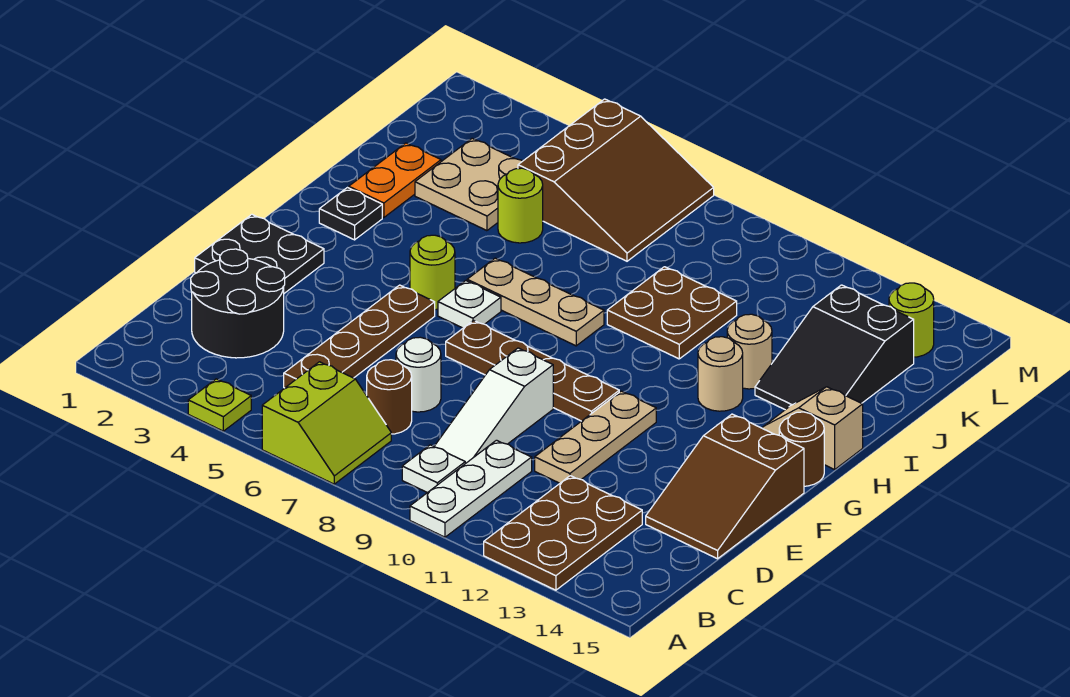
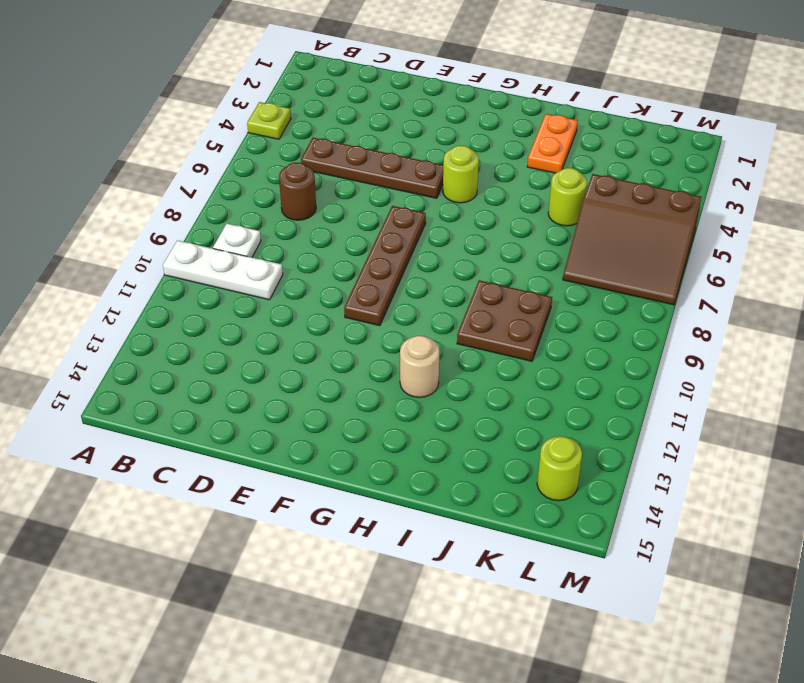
orange 1x2 plate [527,114,578,173] -> orange 1x2 plate turned to [349,143,441,218]
none -> lime 2x2 slope [262,362,391,484]
none -> brown 2x3 plate [484,476,642,590]
none -> black 2x2 round brick [191,249,285,358]

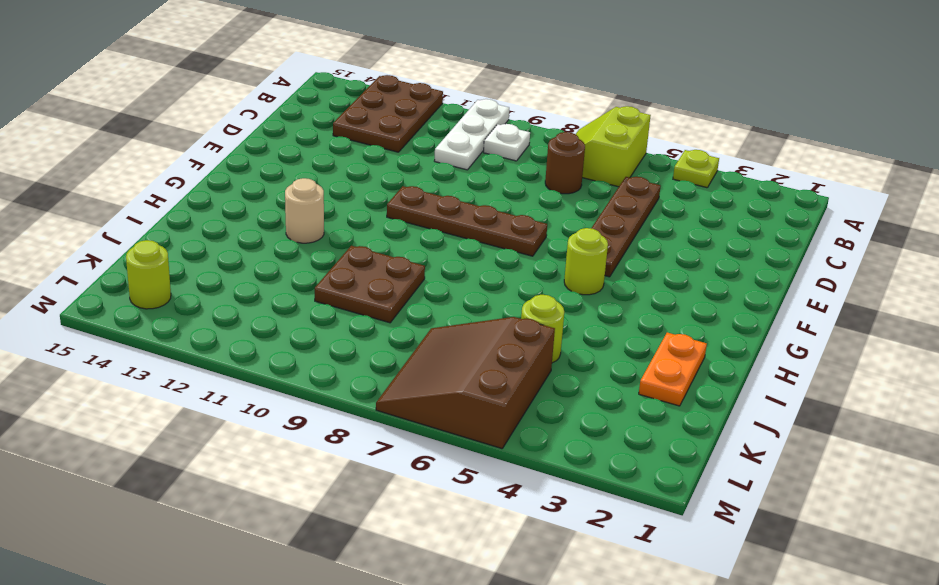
none -> black 2x2 round brick [191,249,285,358]
none -> white 1x3 slope [434,348,553,464]
none -> white 1x1 round brick [396,337,441,412]

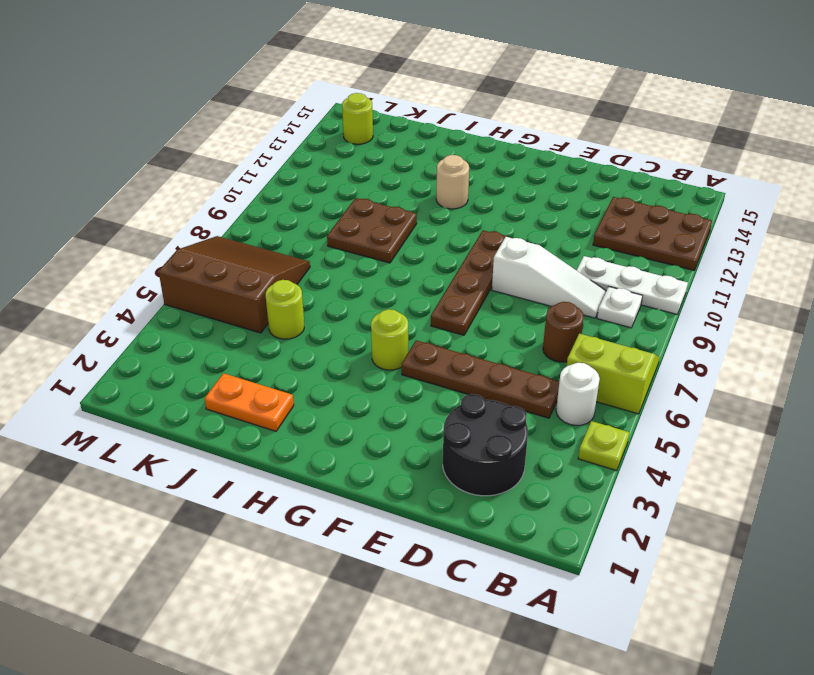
white 1x1 round brick [556,363,600,425] -> white 1x1 round brick moved to [396,337,441,412]
none -> tan 1x3 plate [535,391,656,483]
none -> brown 2x3 slope [646,414,804,559]
none -> black 2x2 plate [195,215,324,293]

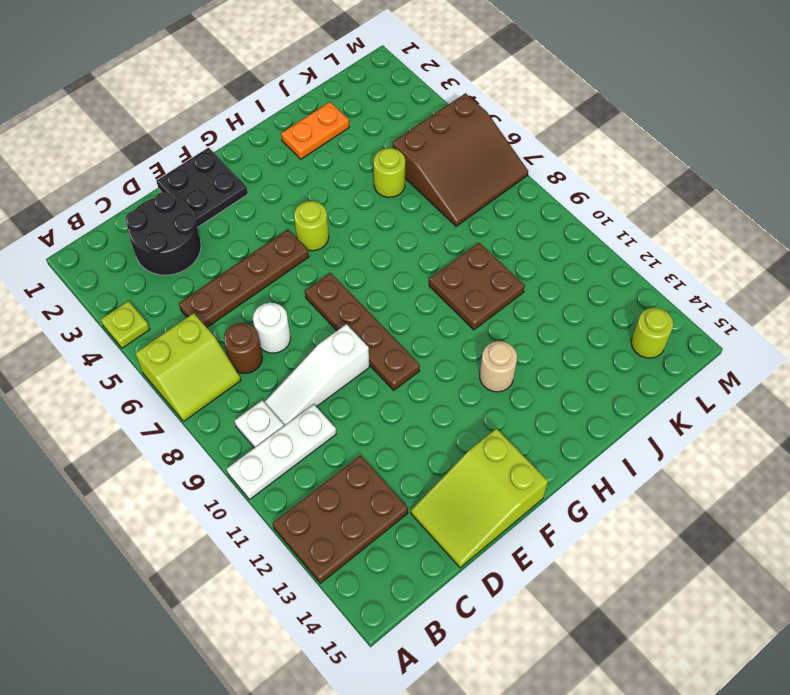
lime 2x3 slope [411,429,548,568] -> brown 2x3 slope [646,414,804,559]
none -> tan 1x3 plate [535,391,656,483]
none -> white 1x1 plate [438,281,501,328]
none -> brown 1x1 round brick [779,412,824,486]

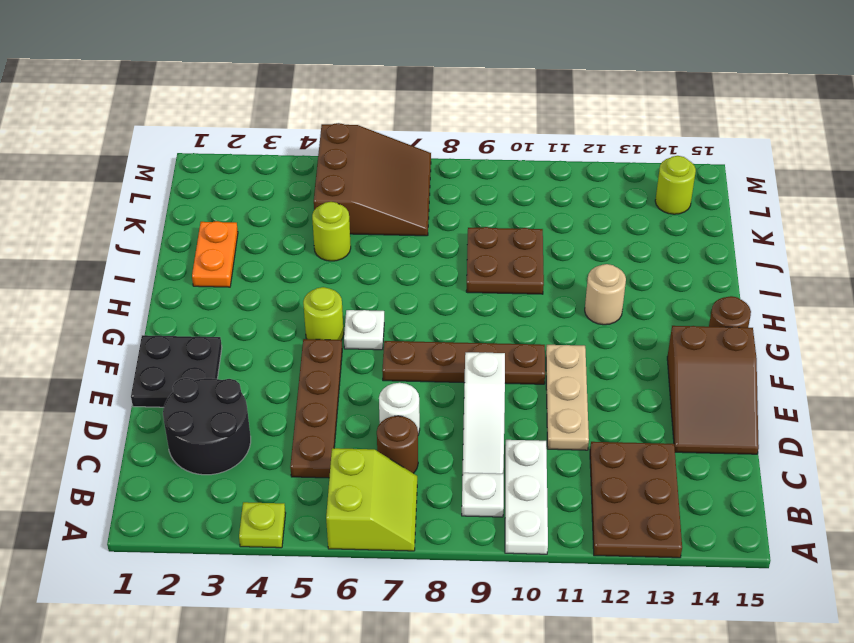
none -> black 1x1 plate [319,188,382,240]
none -> tan 1x3 plate [467,258,604,346]
none -> tan 1x2 slope [763,387,863,469]

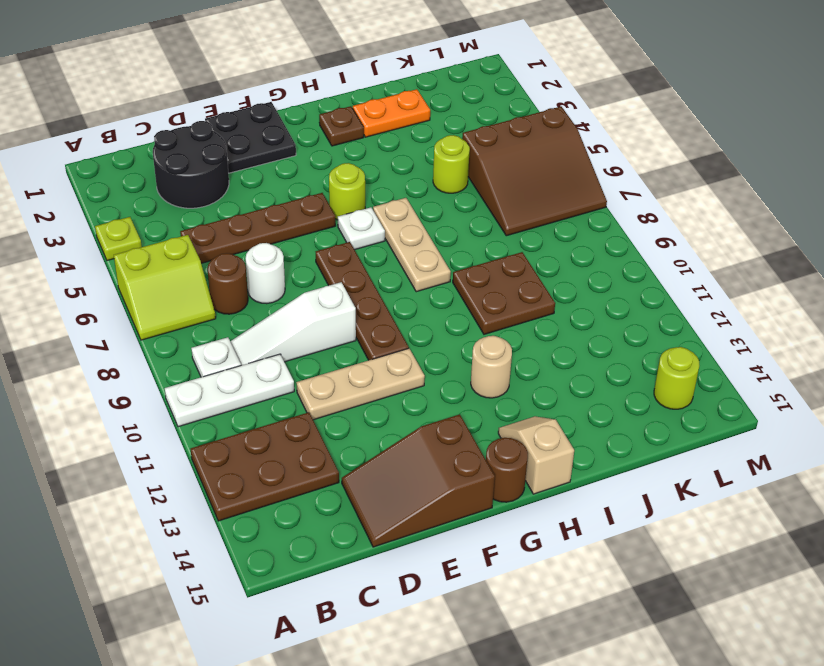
brown 1x1 plate [319,106,364,146] -> black 1x1 plate [319,188,382,240]
none -> tan 1x1 round brick [727,314,772,389]
none -> black 2x3 slope [755,285,914,410]
none -> tan 2x2 plate [415,138,522,231]

